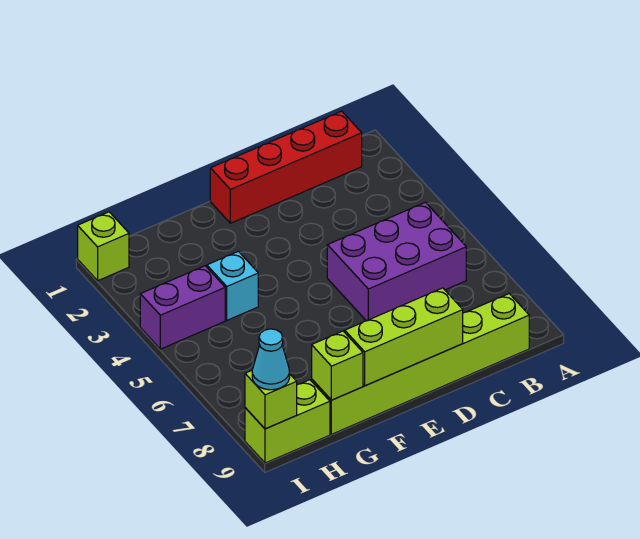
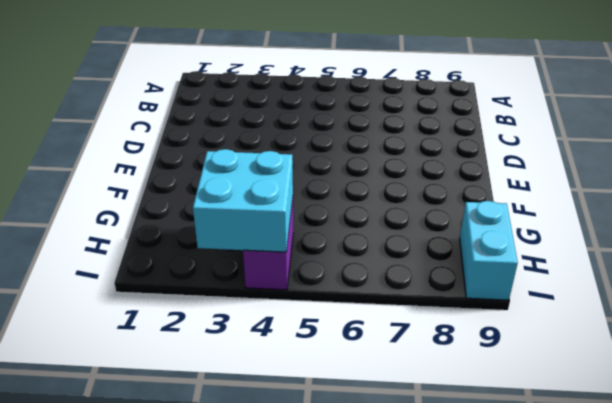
cyan 2x2 brick [193,149,293,252] -> none
cyan 1x2 brick [460,201,518,300] -> lime 1x2 brick [245,380,330,463]
none -> red 1x4 brick [210,111,362,223]
none -> purple 2x3 brick [327,202,466,321]

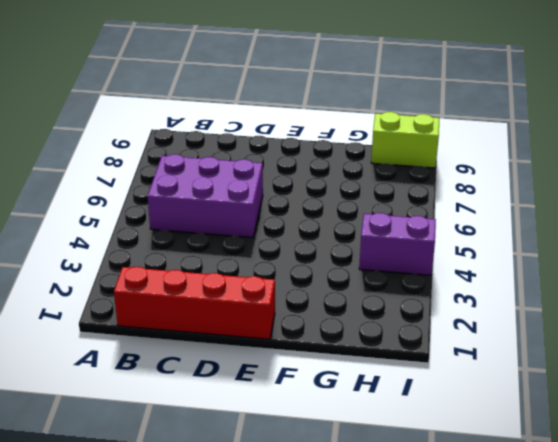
none -> lime 1x6 brick [312,294,529,434]
none -> cyan 1x1 brick [207,251,258,320]

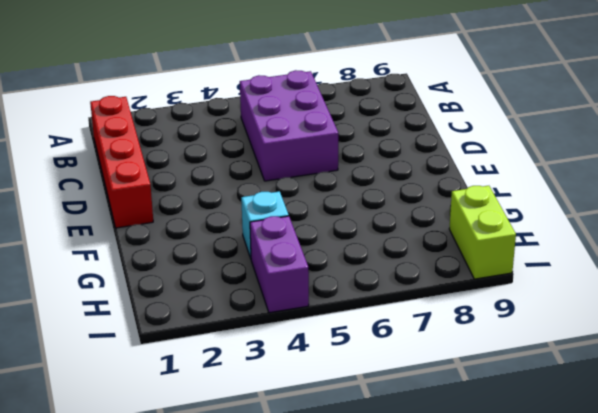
none -> lime 1x6 brick [312,294,529,434]
none -> lime 1x1 brick [78,212,129,281]

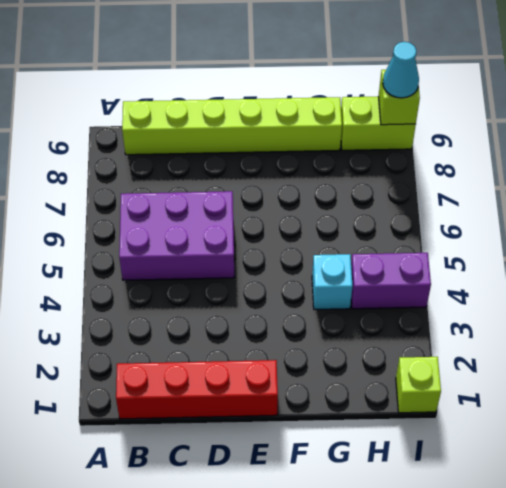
none -> lime 1x3 brick [345,288,463,386]
none -> lime 1x1 brick [312,331,363,400]

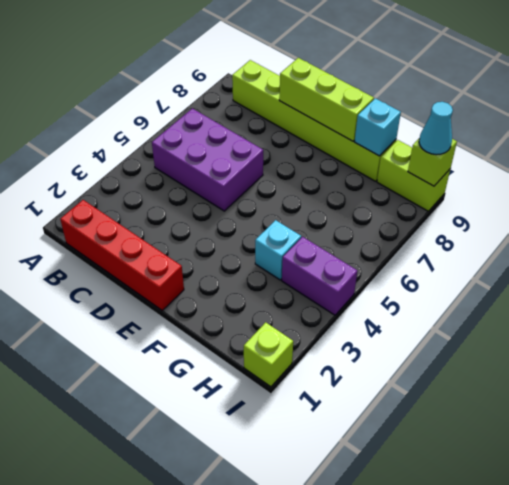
cyan 1x1 brick [355,98,401,156] -> lime 1x1 brick [312,331,363,400]

